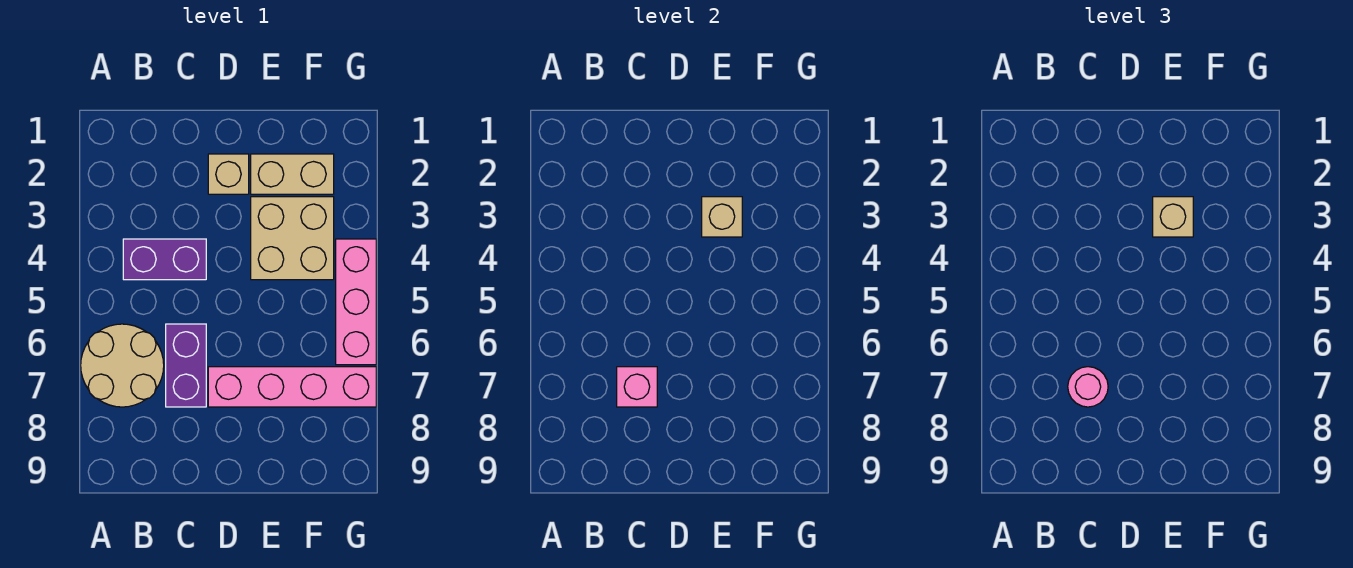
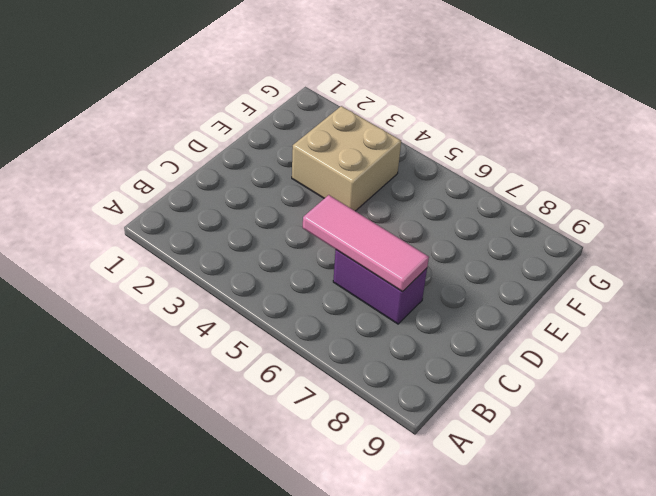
pink 1x3 tile [303,195,429,292] -> pink 1x1 brick [617,367,657,407]
none -> tan 2x2 round brick [81,324,164,407]
none -> purple 1x2 brick [123,239,206,280]
none -> tan 1x1 brick [208,154,249,194]

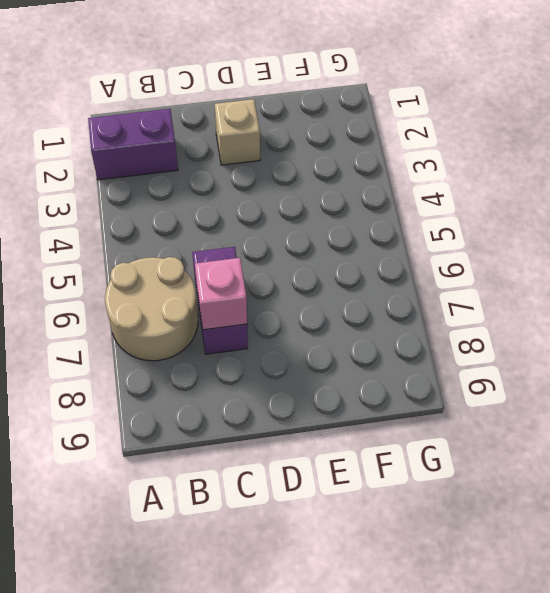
purple 1x2 brick [88,109,178,180] -> purple 1x2 brick moved to [123,239,206,280]
none -> pink 1x4 brick [208,367,376,407]
none -> tan 1x2 brick [251,154,334,194]
none -> tan 2x2 brick [251,197,334,280]

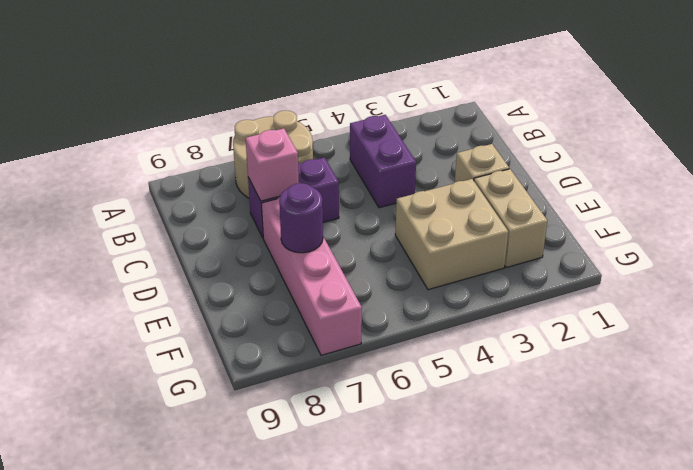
purple 1x1 round brick [279,183,323,253] -> none
none -> pink 1x3 brick [336,239,376,365]
none -> tan 1x1 brick [702,197,742,237]
none -> pink 1x1 round brick [1068,367,1108,407]

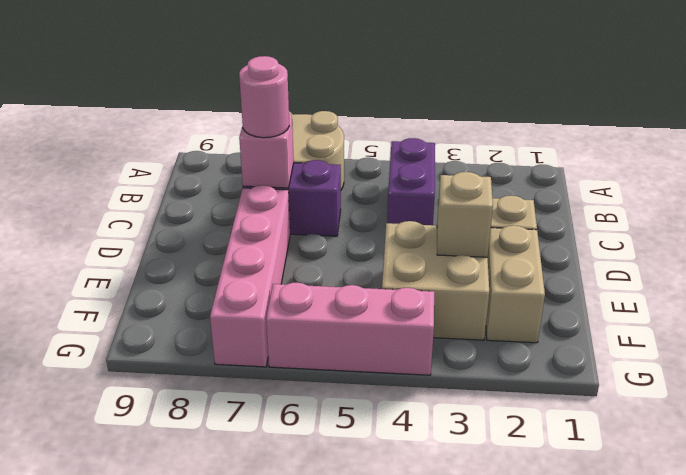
none -> tan 1x1 brick [1153,197,1193,237]

